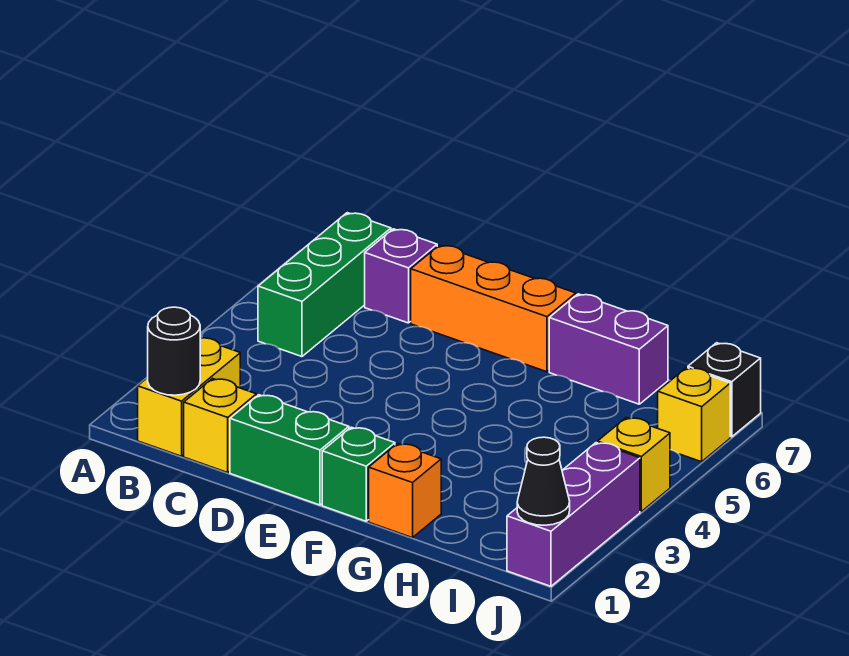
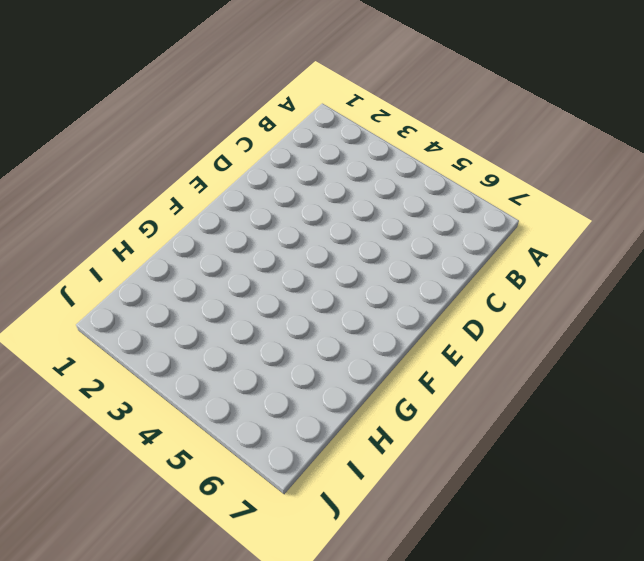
none -> yellow 1x2 brick [138,338,240,456]
none -> green 1x3 brick [258,213,391,357]
none -> yellow 1x1 brick [184,378,256,473]

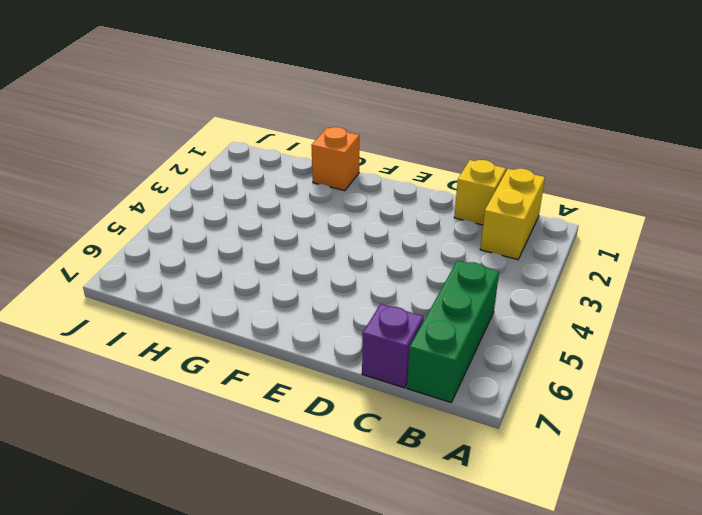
none -> green 1x2 brick [230,395,349,505]
none -> orange 1x3 brick [411,245,576,372]
none -> green 1x1 brick [322,427,395,521]

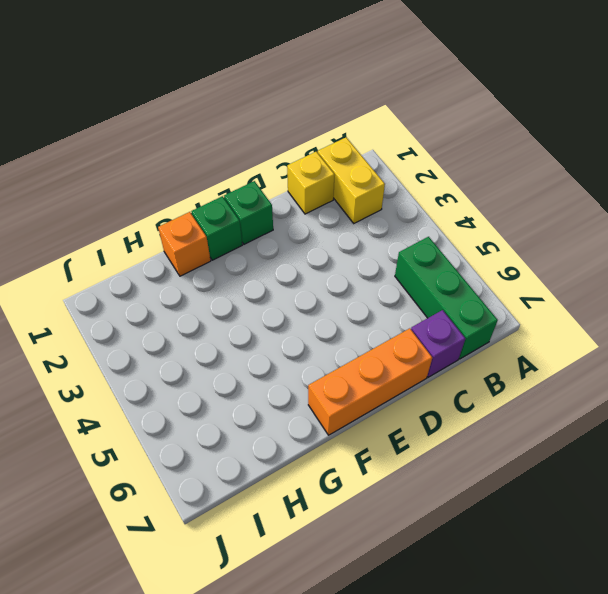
green 1x1 brick [224,181,273,244] -> green 1x2 brick [230,395,349,505]
none -> purple 1x2 brick [549,294,668,404]
none -> purple 1x3 brick [507,443,640,586]
none -> yellow 1x1 brick [598,418,670,511]

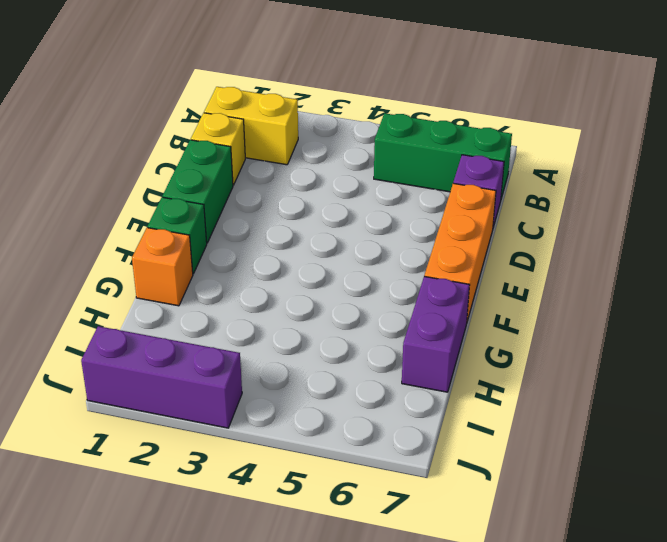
none -> yellow 1x1 brick [598,418,670,511]
none -> yellow 1x1 brick [658,368,730,462]
none -> black 1x1 brick [688,343,761,437]

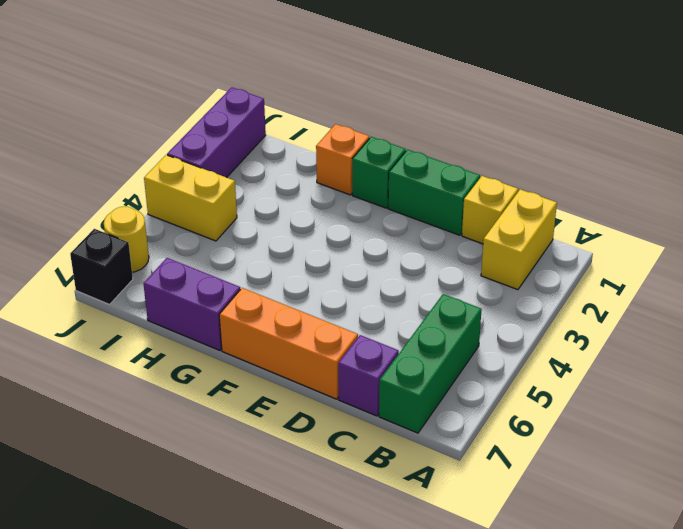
yellow 1x2 brick [144,155,237,241] -> yellow 1x1 brick [598,418,670,511]
yellow 1x1 round brick [104,206,149,272] -> yellow 1x1 brick [658,368,730,462]
none -> black 1x1 round brick [148,307,200,395]
none -> black 1x1 cone [517,437,570,525]

